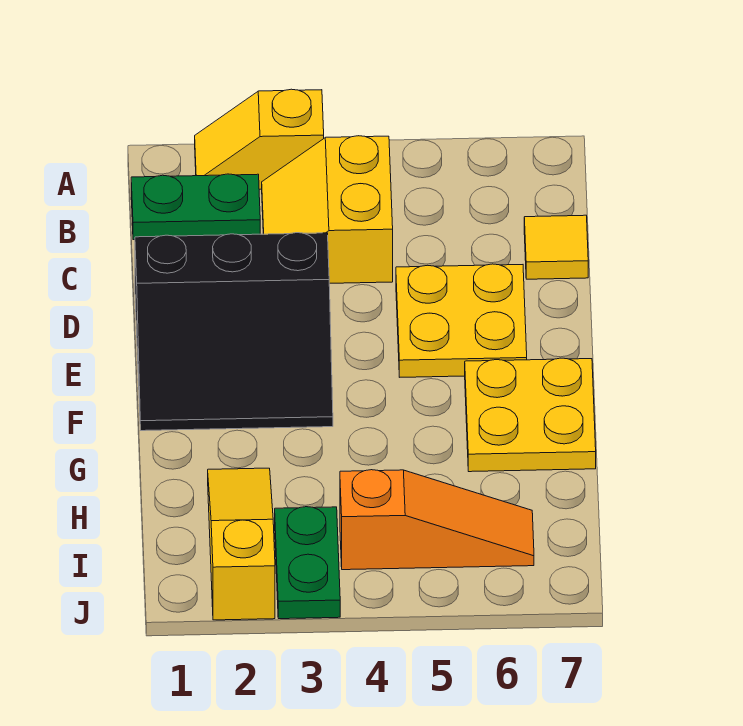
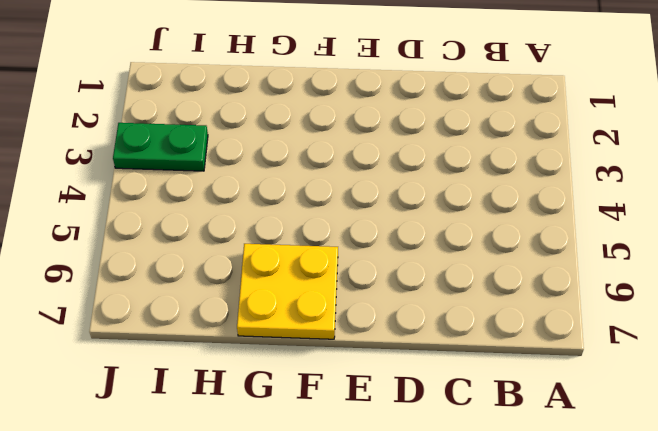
none -> yellow 1x2 slope [195,89,324,189]
none -> green 1x2 plate [131,174,260,240]

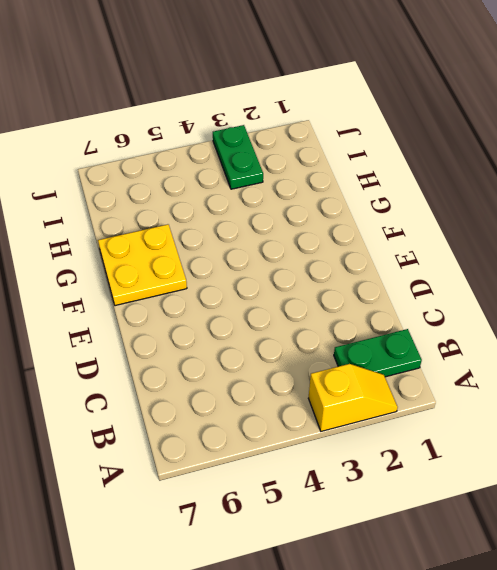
none -> yellow 2x2 slope [262,136,393,283]
none -> yellow 1x1 tile [524,215,588,279]

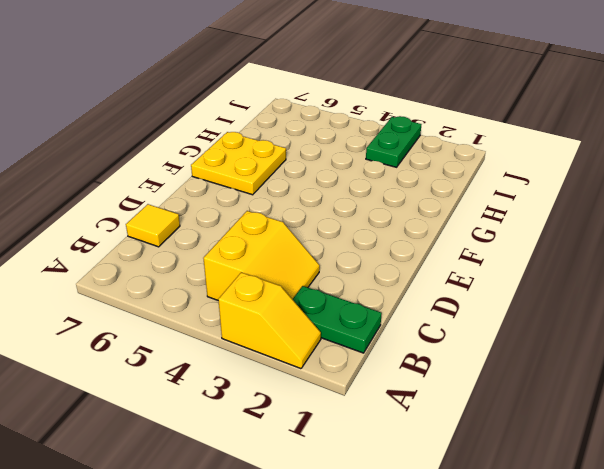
none -> black 3x3 slope [135,233,333,431]
none -> yellow 2x2 plate [396,264,527,377]

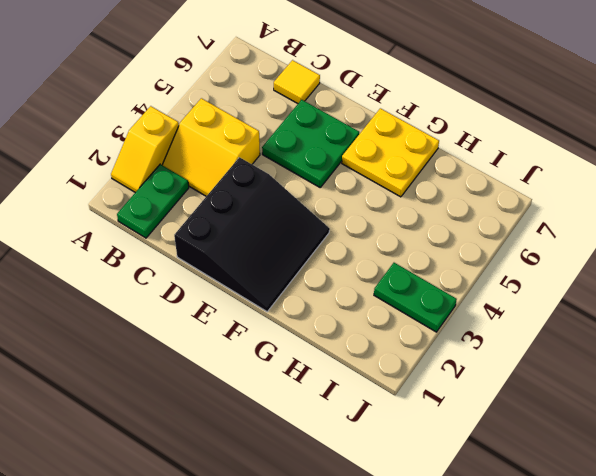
green 2x2 plate [262,100,359,187] -> yellow 2x2 plate [396,264,527,377]
none -> yellow 1x3 slope [208,468,275,620]
none -> orange 1x3 slope [340,470,534,570]

